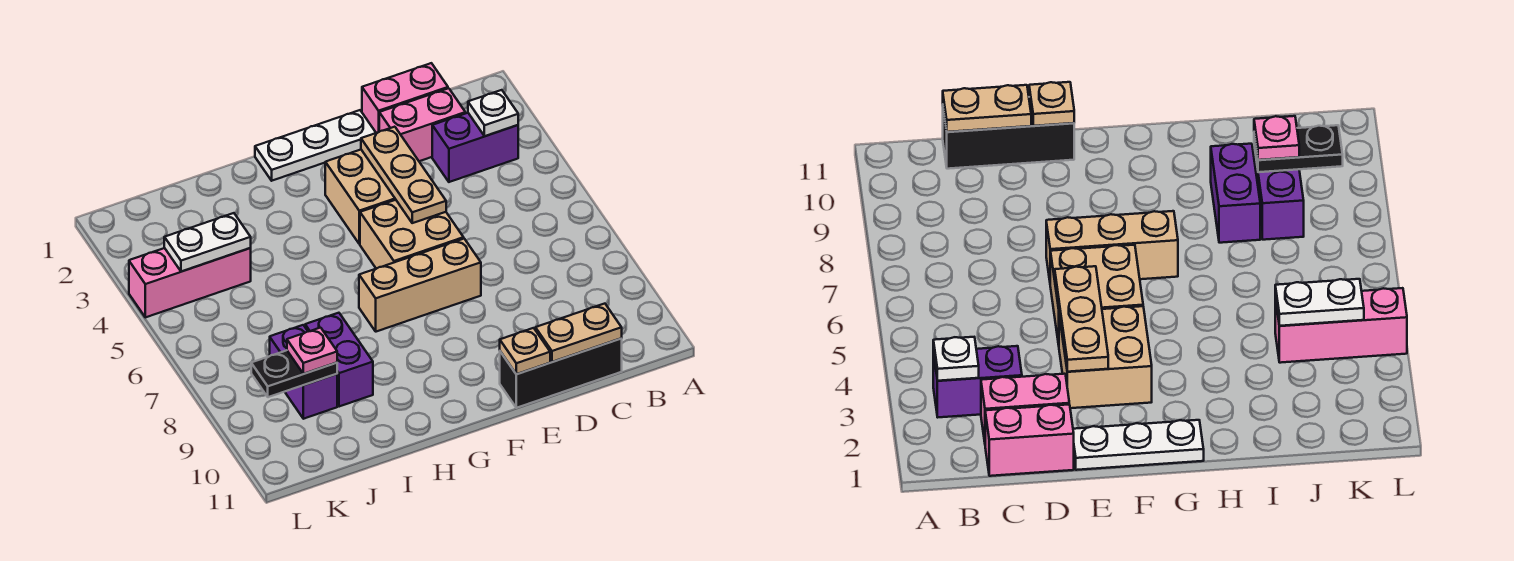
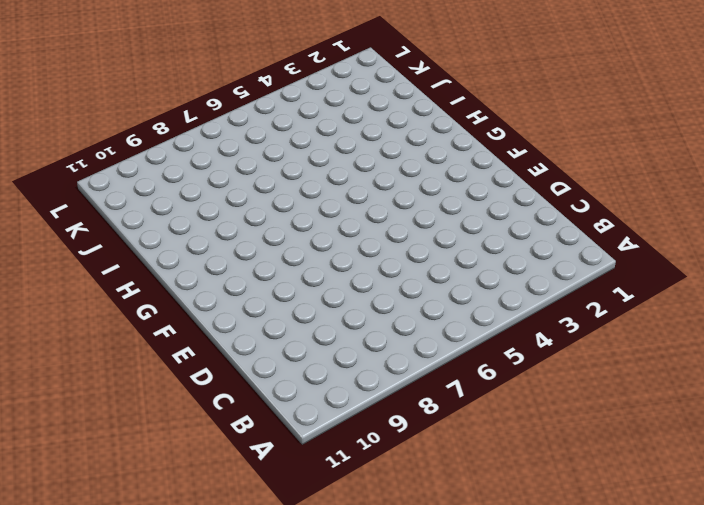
none -> purple 1x2 brick [432,113,518,182]
none -> pink 1x2 brick [362,63,448,133]
none -> pink 1x2 brick [379,88,465,161]

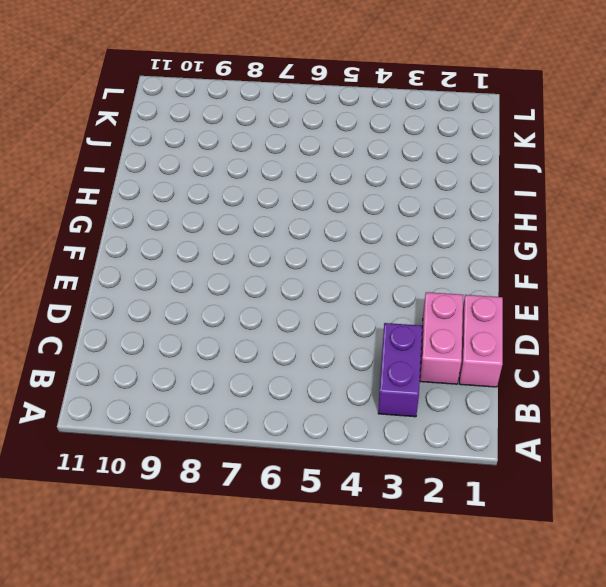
none -> black 1x3 brick [500,339,622,408]
none -> white 1x3 plate [255,110,376,181]
none -> tan 2x2 brick [325,150,396,244]

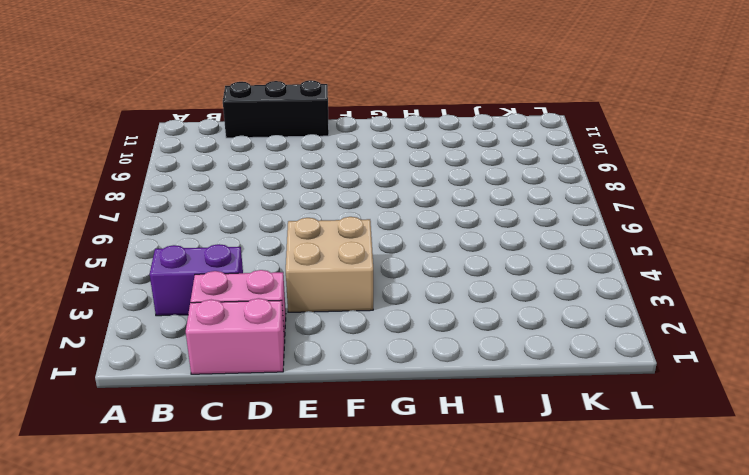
none -> white 1x3 plate [255,110,376,181]
none -> tan 2x2 brick [360,200,464,269]
none -> tan 1x3 brick [359,239,481,332]

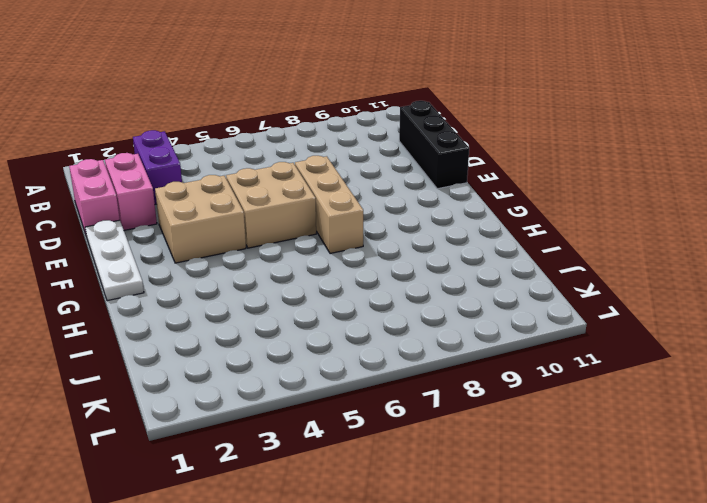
none -> purple 1x2 brick [305,313,373,407]
none -> pink 1x3 brick [129,248,251,317]
none -> purple 1x2 brick [270,325,337,419]

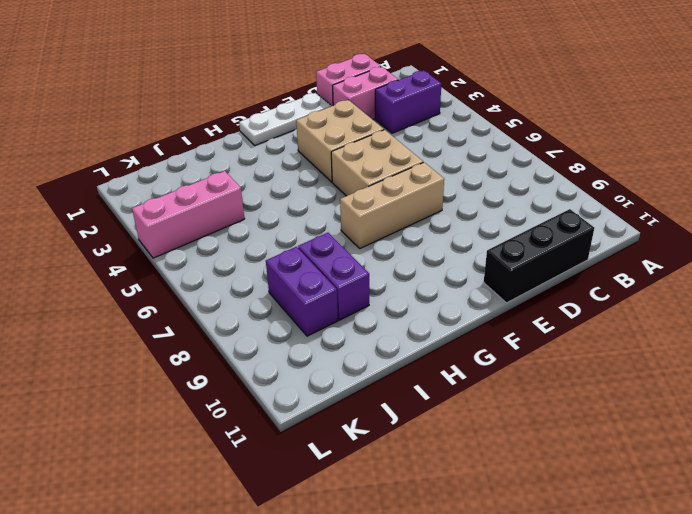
none -> white 1x1 plate [468,90,518,136]
none -> tan 1x2 plate [535,304,622,362]
none -> tan 1x3 plate [361,127,446,223]

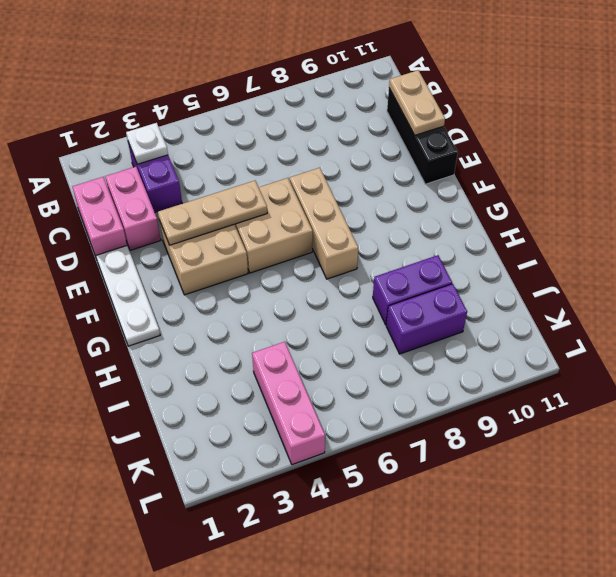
none -> tan 1x1 plate [500,328,550,374]
none -> white 1x2 plate [164,213,251,272]
none -> black 1x2 plate [251,350,337,397]

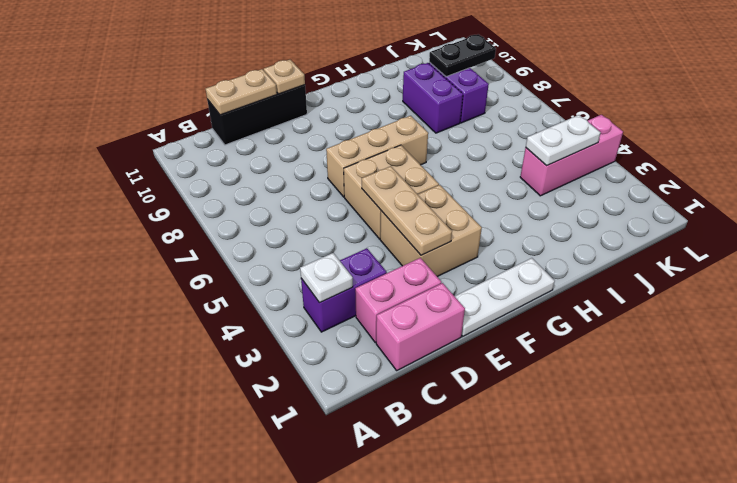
none -> pink 1x1 plate [287,328,337,374]

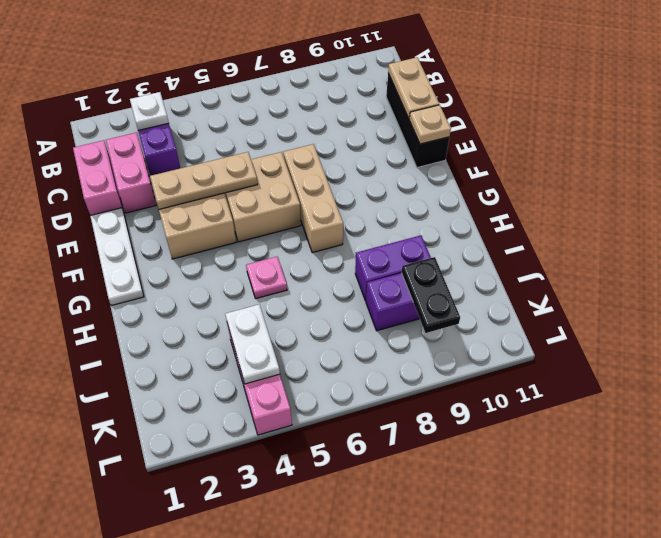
pink 1x1 plate [246,256,287,299] -> pink 1x1 plate moved to [287,328,337,374]

